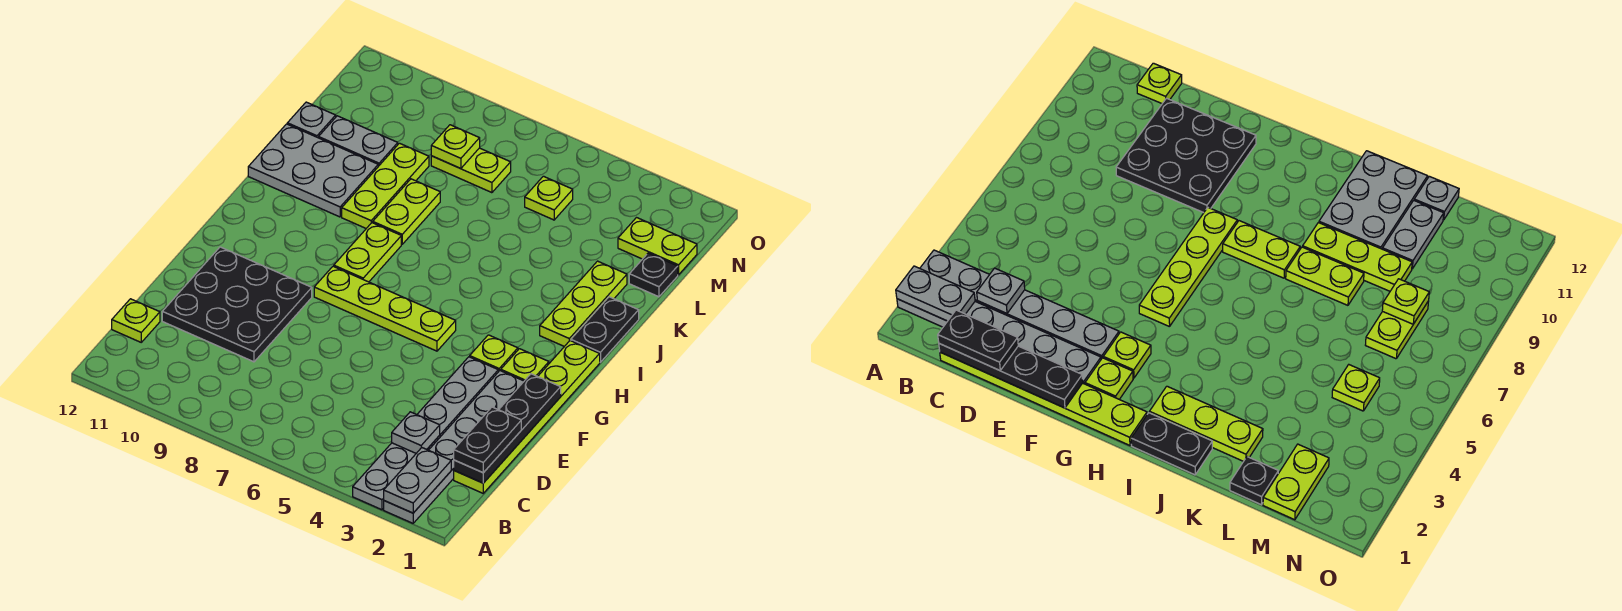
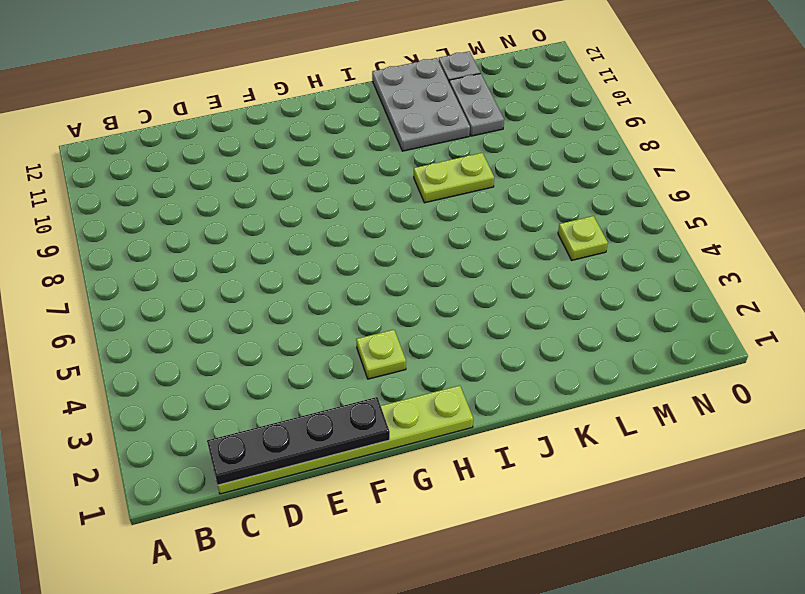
none -> grey 1x6 plate [384,371,524,523]
none -> grey 1x6 plate [353,357,498,510]
none -> lime 1x1 plate [112,299,160,342]

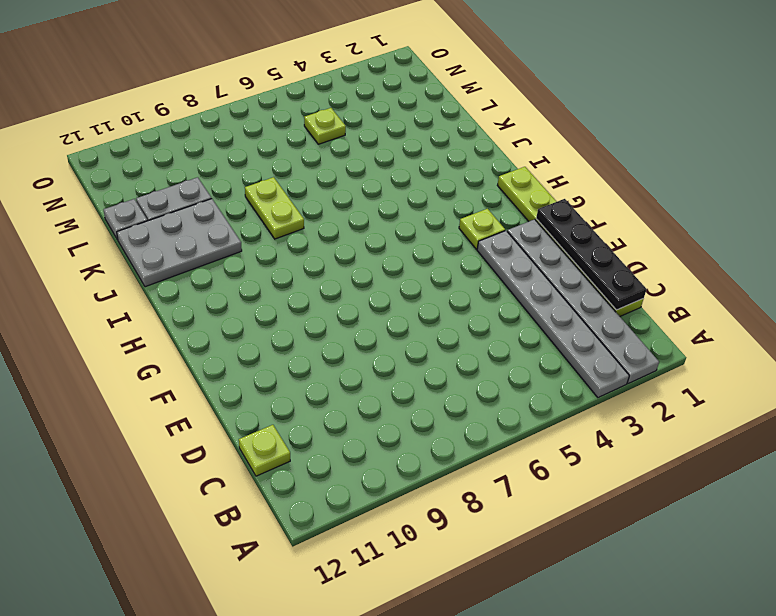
none -> black 3x3 plate [162,247,312,362]
none -> lime 1x1 plate [501,349,549,381]
none -> lime 1x4 plate [314,266,456,351]

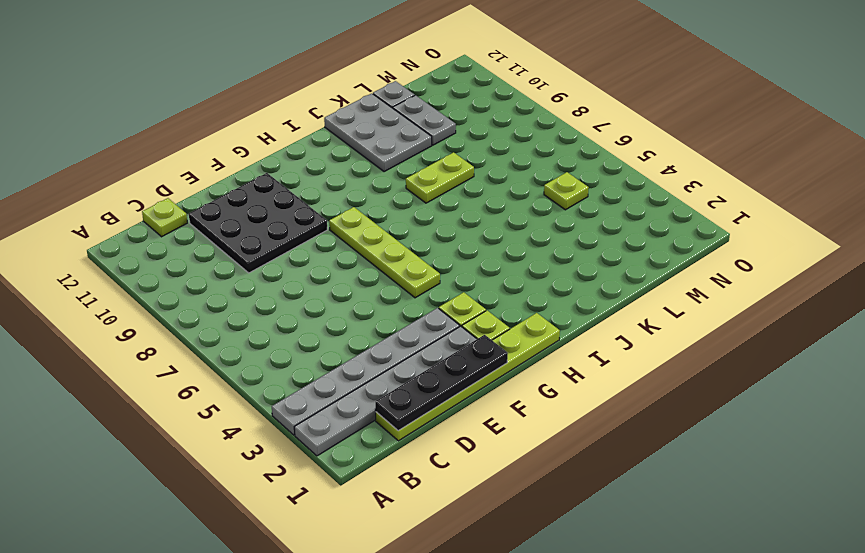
none -> lime 1x2 plate [334,223,401,282]
none -> black 1x2 plate [571,297,639,362]
none -> lime 1x3 plate [540,261,627,346]

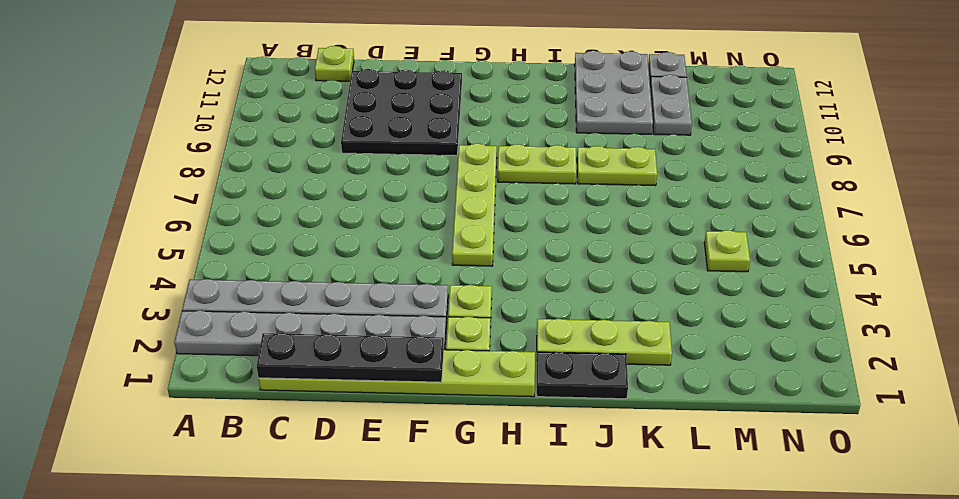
none -> lime 1x3 plate [342,143,429,228]
none -> black 1x1 plate [629,253,678,297]
none -> lime 1x2 plate [618,218,697,275]

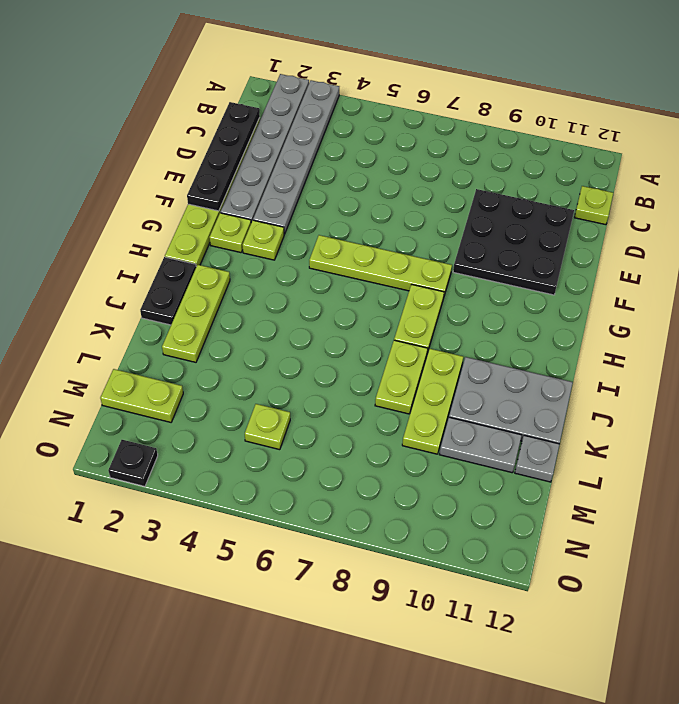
black 1x1 plate [108,440,158,487] -> black 1x1 plate moved to [629,253,678,297]
none -> lime 1x2 plate [431,148,511,193]
none -> grey 1x2 plate [384,448,451,513]
none -> grey 1x1 plate [392,412,440,453]

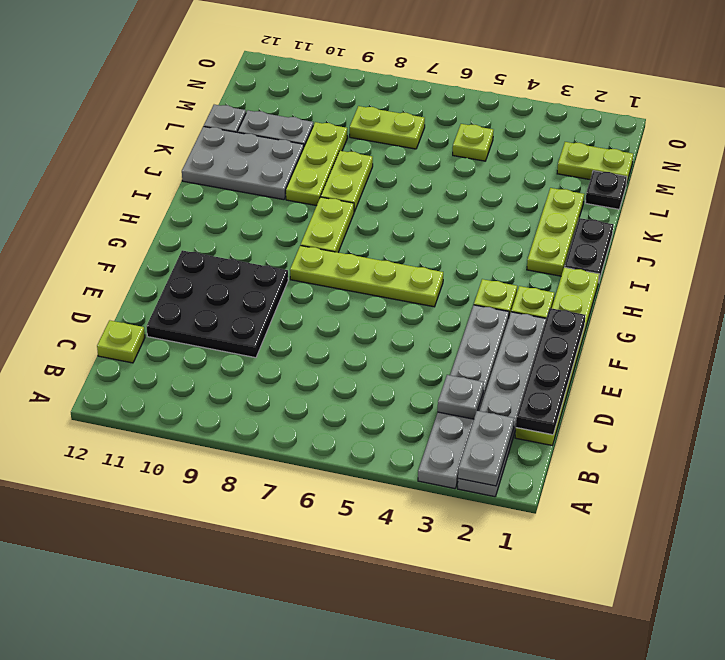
none -> lime 1x1 plate [431,125,480,169]
none -> black 1x2 plate [454,407,521,473]

